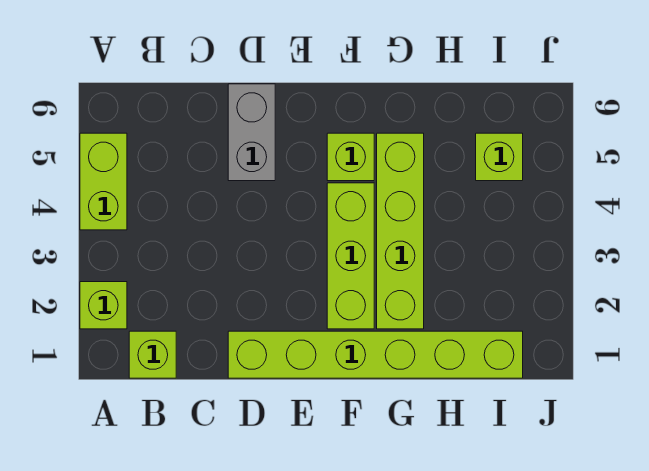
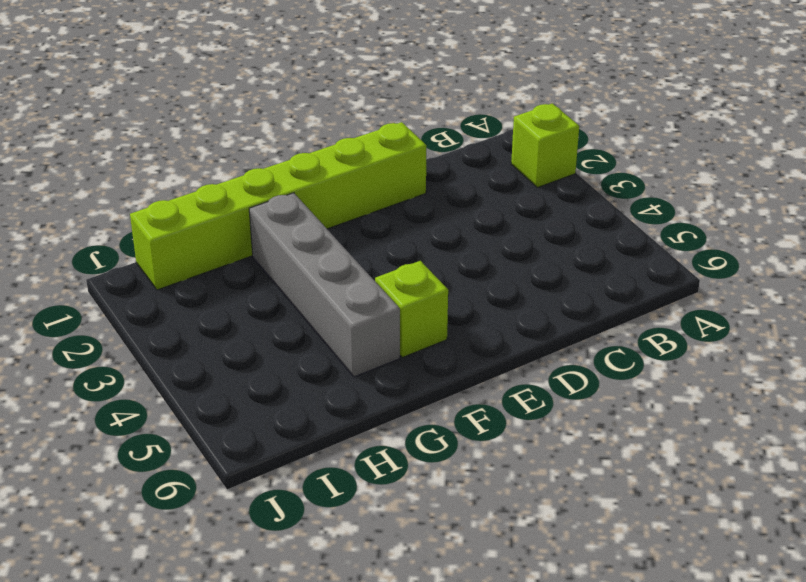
grey 1x4 brick [249,193,400,377] -> lime 1x4 brick [377,133,424,329]
none -> lime 1x2 brick [80,133,127,230]
none -> lime 1x1 brick [129,331,176,378]

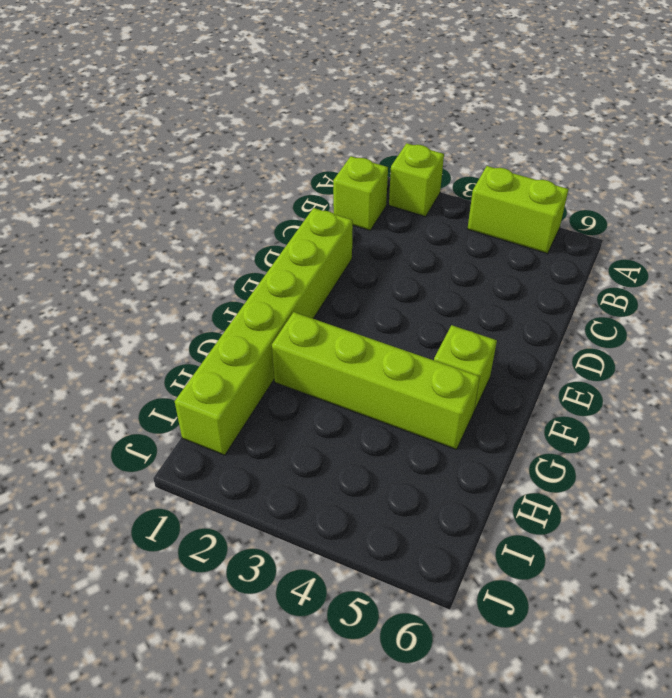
none -> grey 1x2 brick [228,84,275,181]
none -> lime 1x3 brick [327,183,374,329]

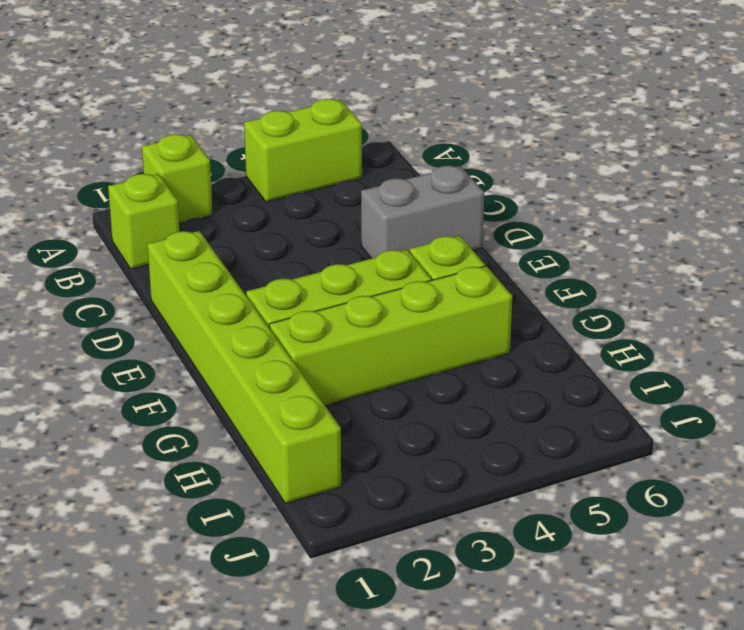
none -> lime 1x1 brick [476,133,523,181]

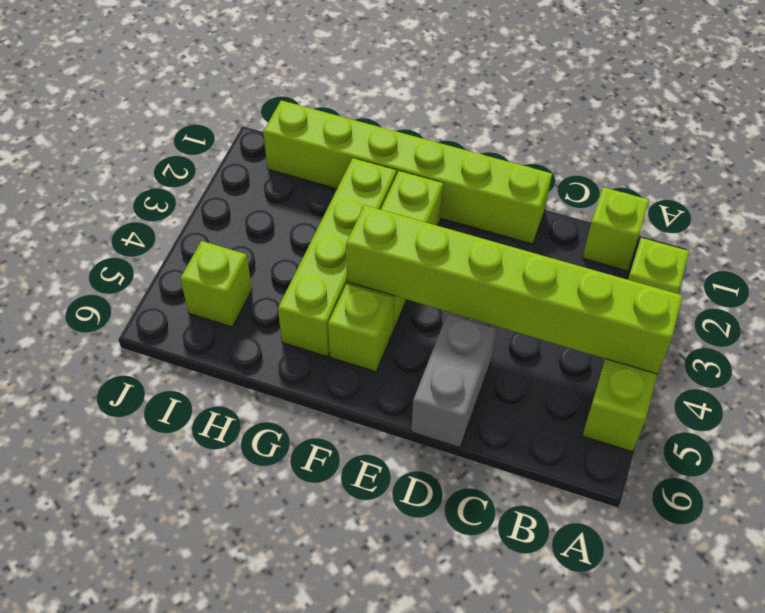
lime 1x6 brick [346,205,683,374] -> none

